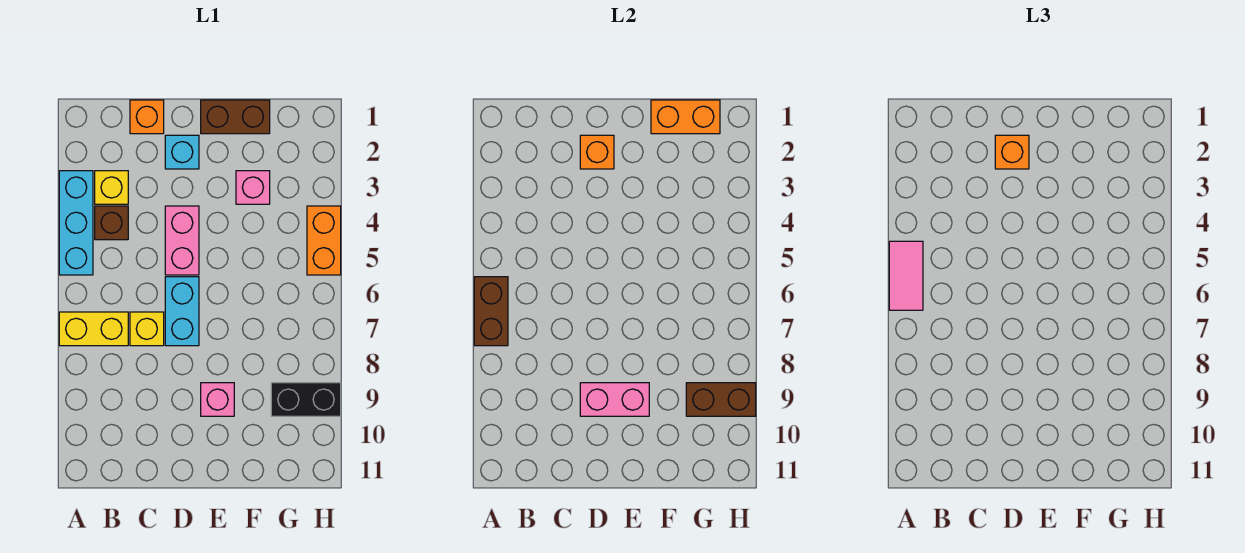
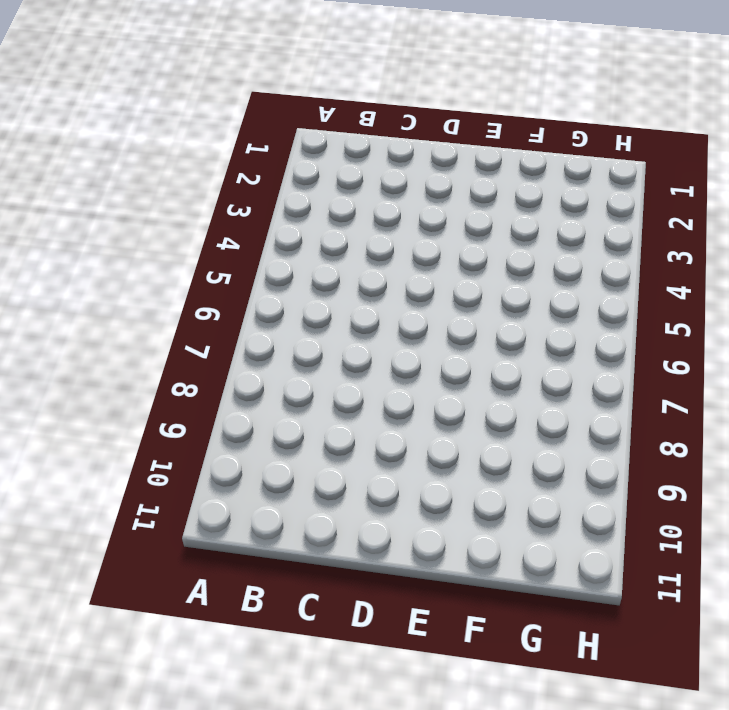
none -> cyan 1x3 brick [59,171,93,275]
none -> yellow 1x2 brick [59,312,128,346]
none -> yellow 1x1 brick [95,171,128,204]

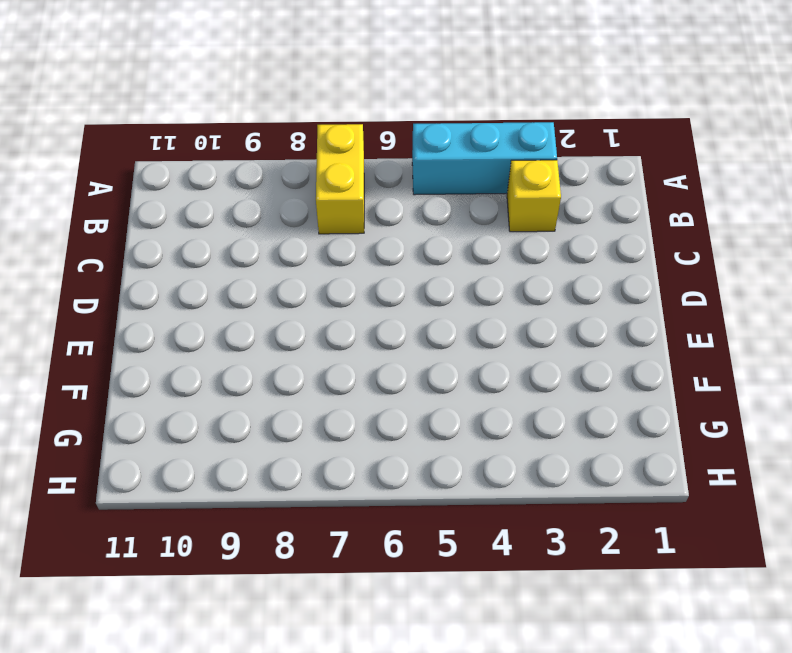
none -> brown 1x1 brick [95,206,128,240]
none -> orange 1x1 brick [130,100,164,134]
none -> yellow 1x1 brick [130,312,164,346]

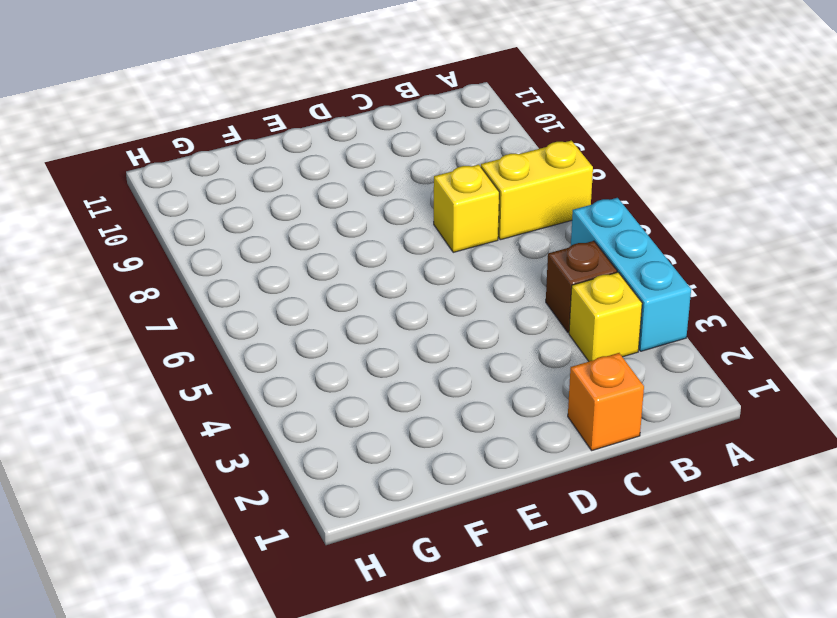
none -> cyan 1x1 brick [165,135,199,169]
none -> pink 1x2 brick [165,206,199,275]
none -> cyan 1x2 brick [165,277,199,346]

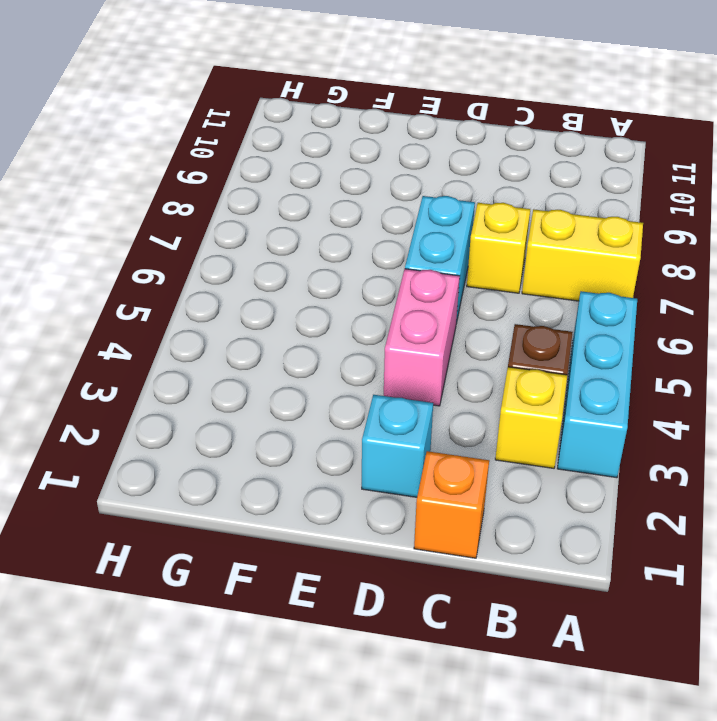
none -> brown 1x2 brick [201,100,270,134]
none -> pink 1x1 brick [201,383,234,416]
none -> pink 1x1 brick [236,171,270,204]

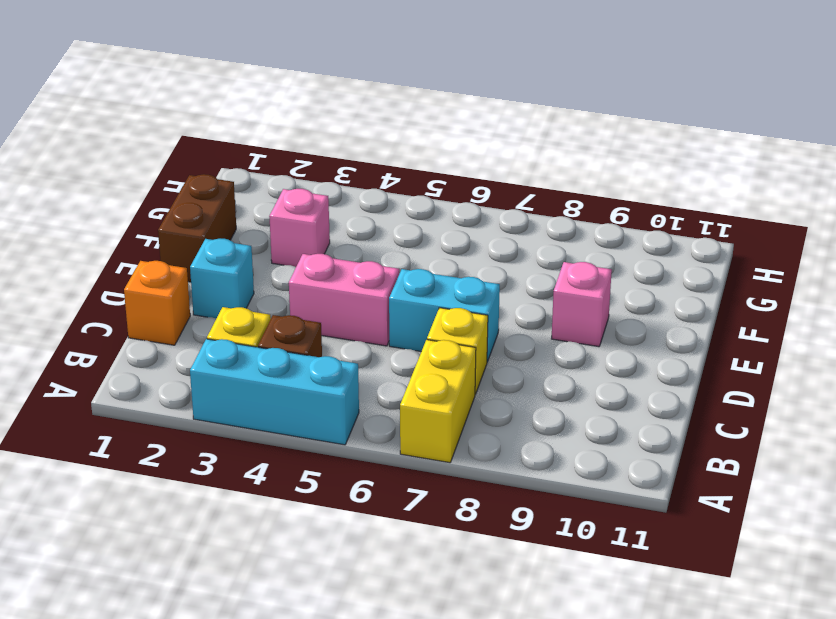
none -> black 1x2 brick [271,383,341,416]
none -> orange 1x2 brick [307,206,341,275]
none -> brown 1x2 brick [474,277,508,346]

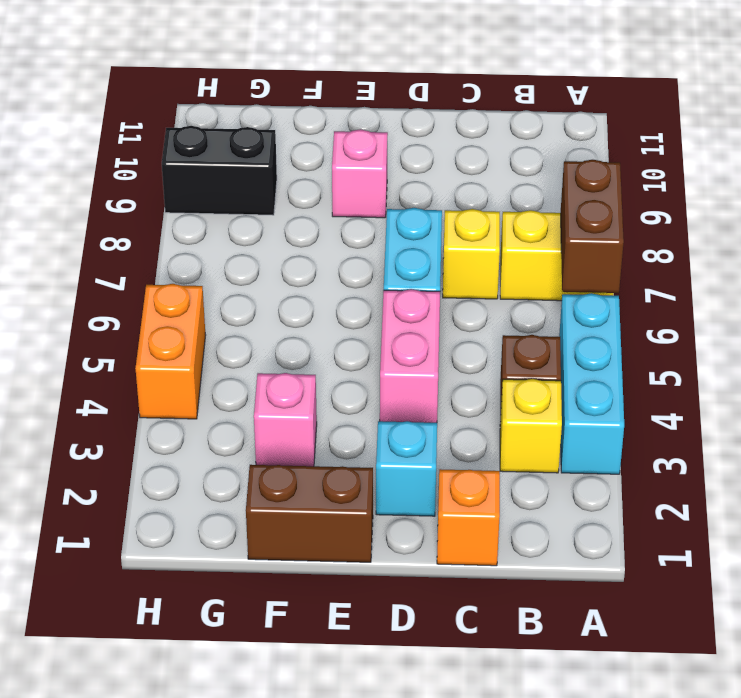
none -> orange 1x1 brick [580,135,614,169]
none -> pink 1x2 brick [580,383,649,416]
none -> orange 1x2 brick [651,100,720,134]

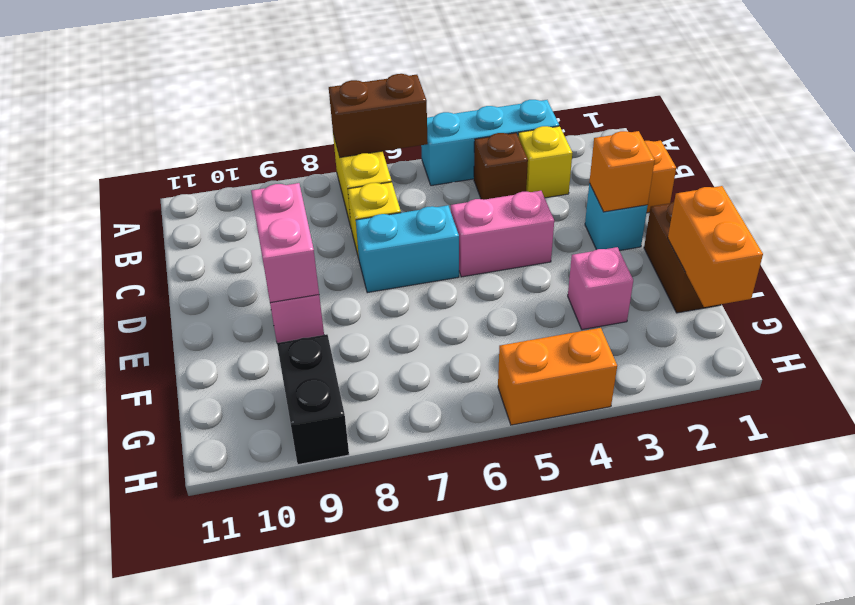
none -> brown 1x2 brick [686,383,756,416]
none -> pink 1x2 tile [889,241,923,310]
none -> orange 1x1 brick [995,135,1029,169]

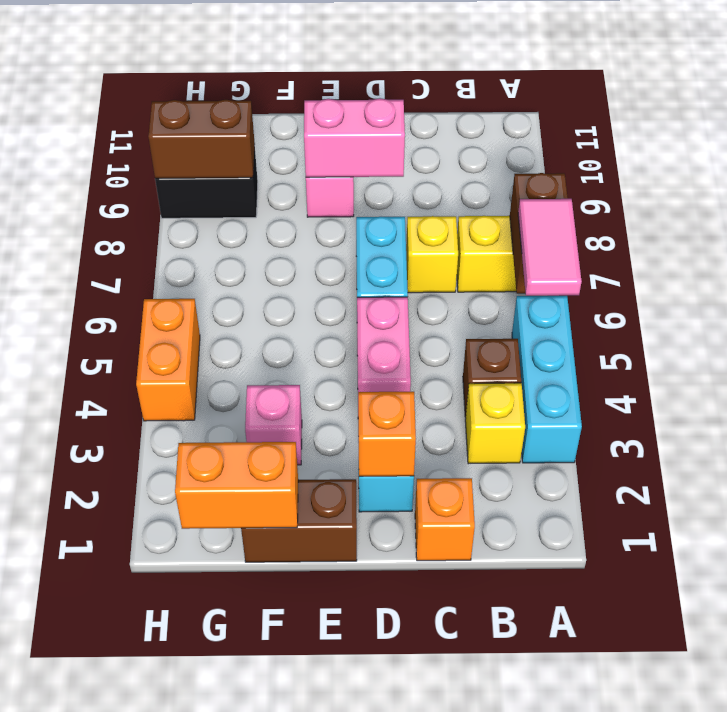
none -> orange 1x1 brick [995,135,1029,169]

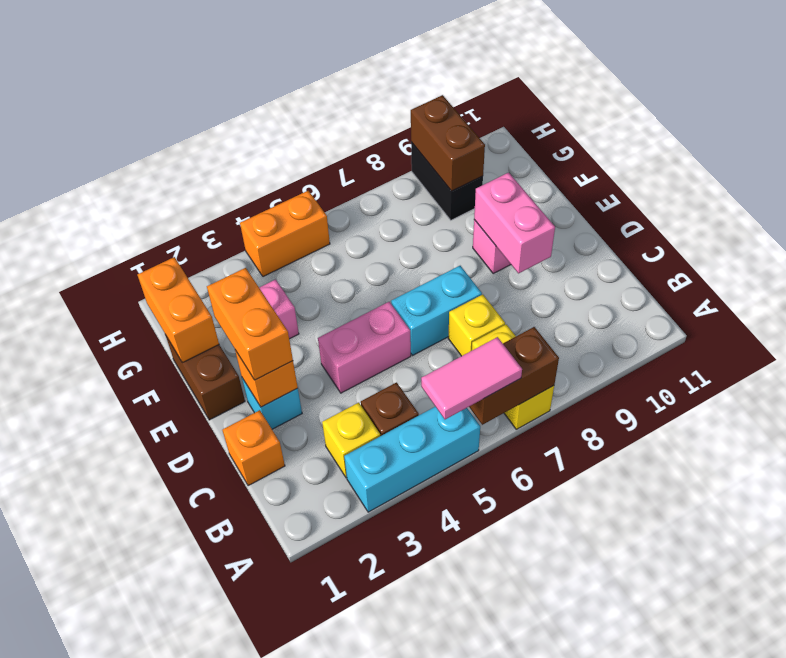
orange 1x2 brick [207,268,293,380] -> orange 1x1 brick [995,135,1029,169]

